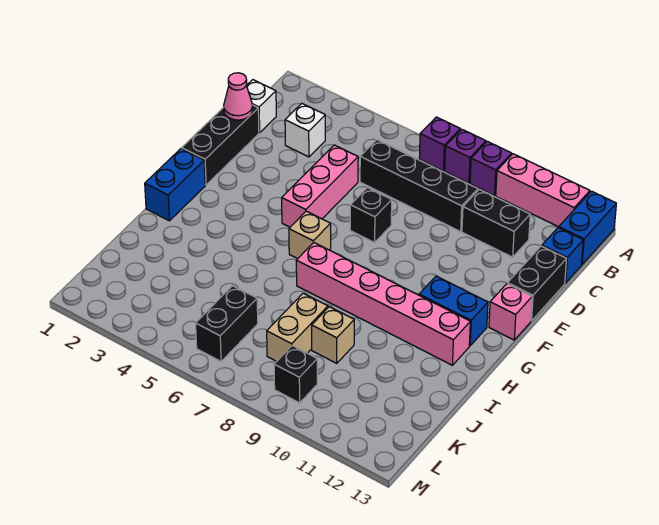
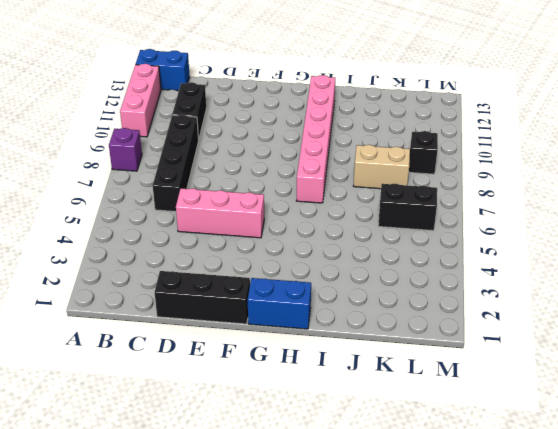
none -> purple 1x1 brick [419,117,460,171]
none -> purple 1x1 brick [470,141,512,196]
none -> white 1x1 brick [246,80,276,133]

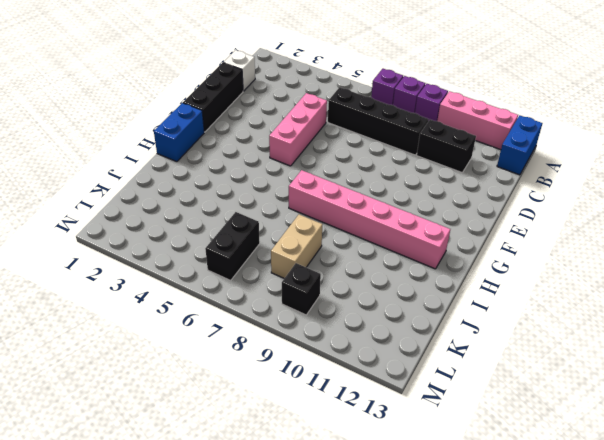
none -> white 1x1 brick [285,104,325,157]
none -> blue 1x1 brick [542,228,583,283]
none -> black 1x2 brick [508,246,566,321]

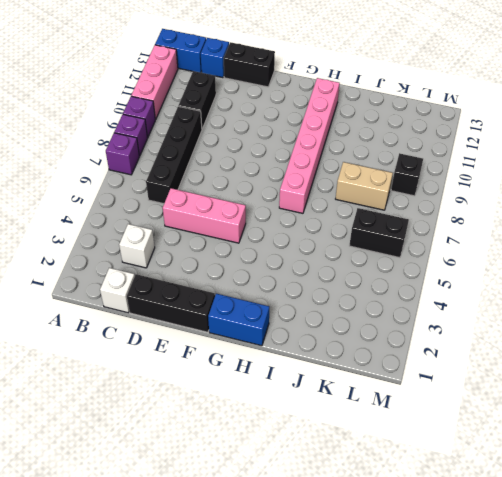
none -> black 1x1 brick [350,188,392,243]
none -> pink 1x1 brick [489,284,532,340]
none -> tan 1x1 brick [289,211,331,259]

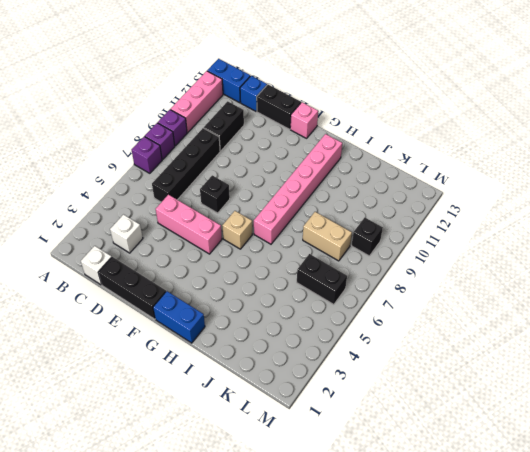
none -> blue 1x2 brick [419,276,488,346]
none -> tan 1x1 brick [312,307,354,363]
none -> pink 1x1 cone [224,73,253,120]

